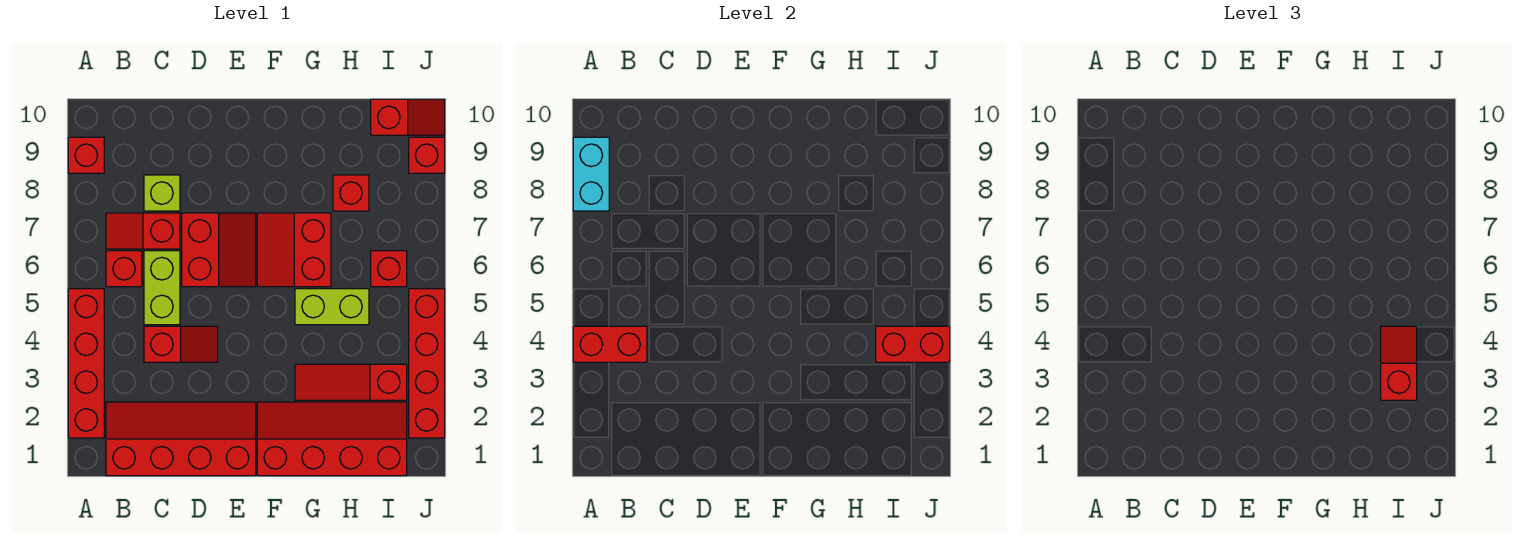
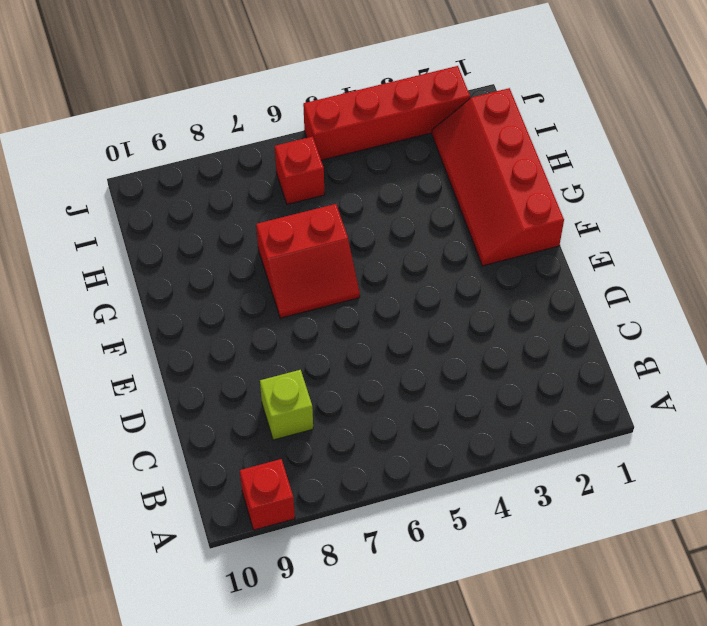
none -> red 1x4 brick [68,289,104,438]
none -> red 2x4 slope [106,402,256,476]
none -> red 1x1 brick [106,251,142,287]

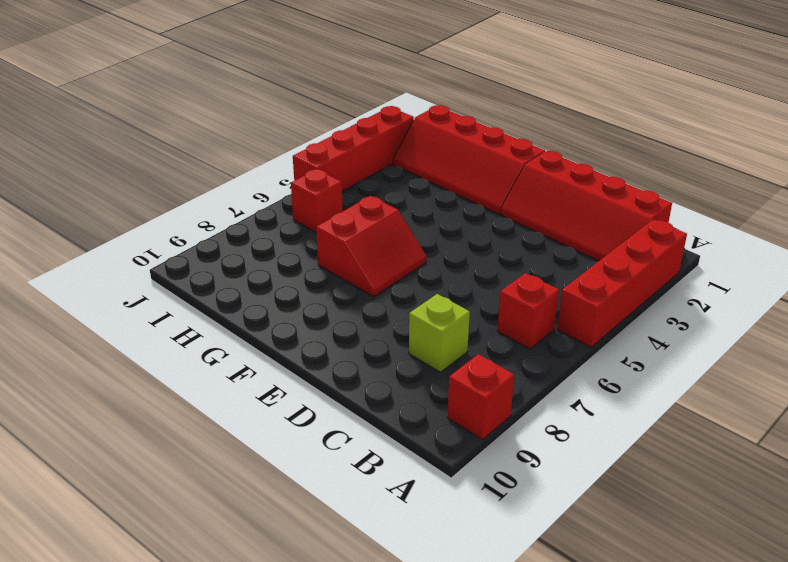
none -> red 1x2 slope [106,213,180,249]
none -> red 1x2 slope [144,326,218,362]
none -> lime 1x2 brick [144,251,180,325]

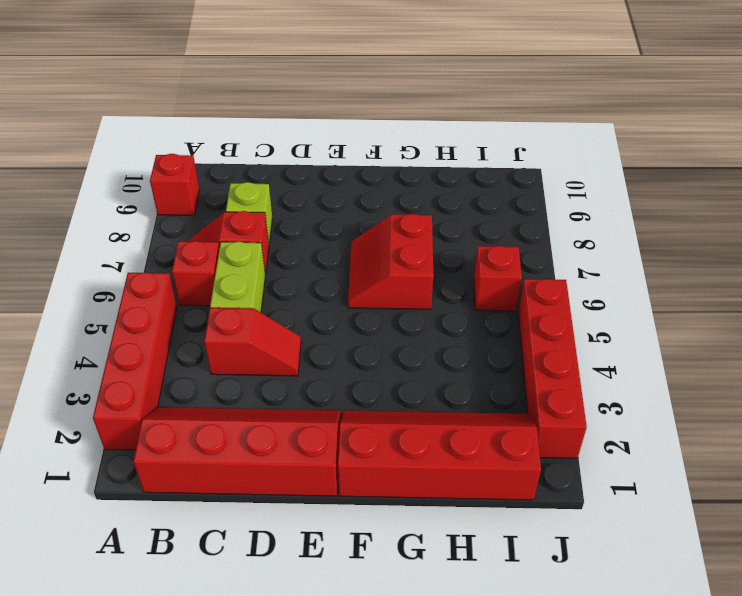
none -> red 2x2 slope [182,213,256,287]
none -> red 1x3 slope [295,364,407,400]
none -> lime 1x2 brick [295,289,369,325]

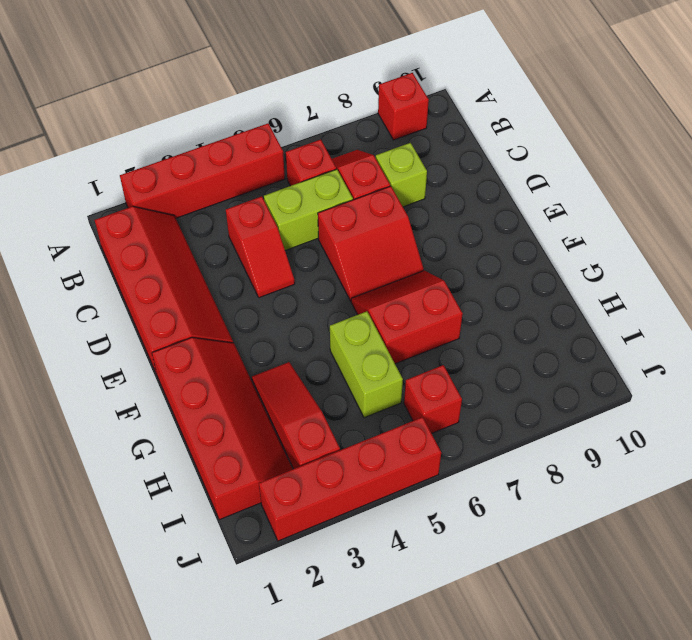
none -> red 1x1 brick [333,175,369,211]
none -> red 1x2 slope [371,99,445,135]
none -> red 1x1 brick [409,137,445,173]

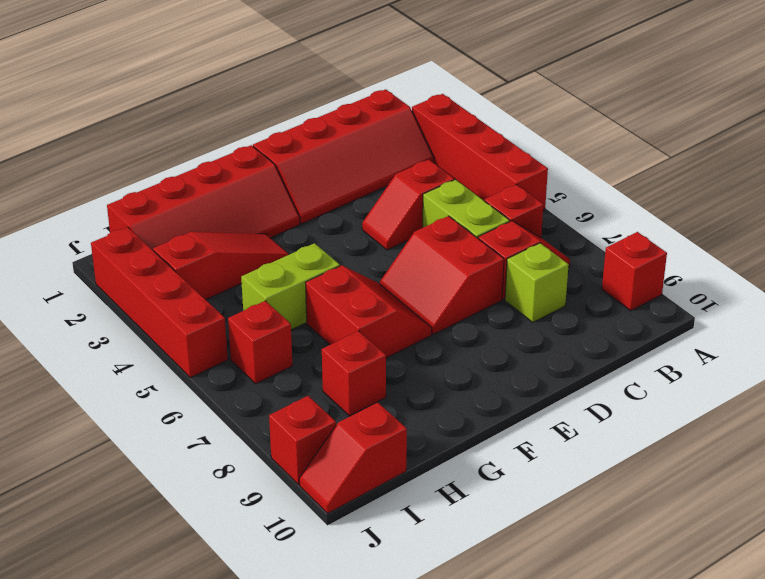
none -> red 1x2 brick [573,326,647,362]
none -> cyan 1x2 brick [573,137,609,211]
none -> red 1x2 brick [876,326,950,362]

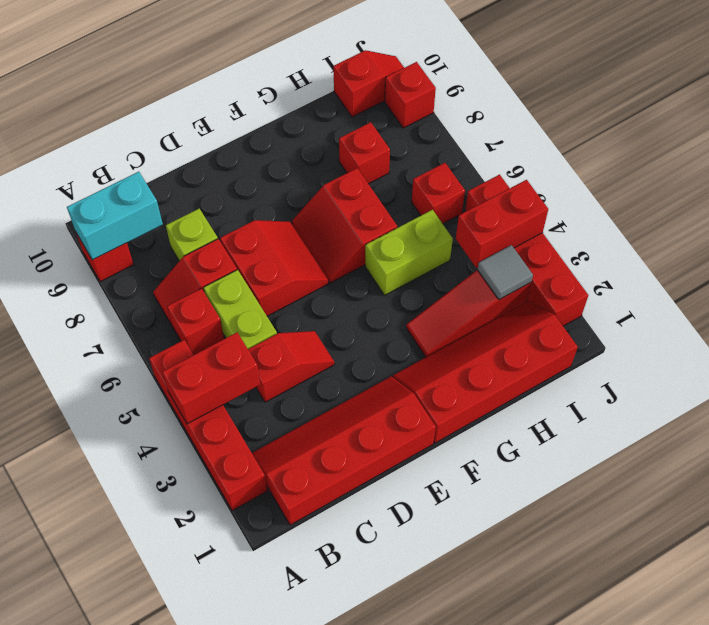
cyan 1x2 brick [67,172,163,260] -> cyan 1x2 brick turned to [573,137,609,211]
grey 1x1 tile [478,245,533,299] -> none
none -> red 1x2 slope [1381,326,1417,400]

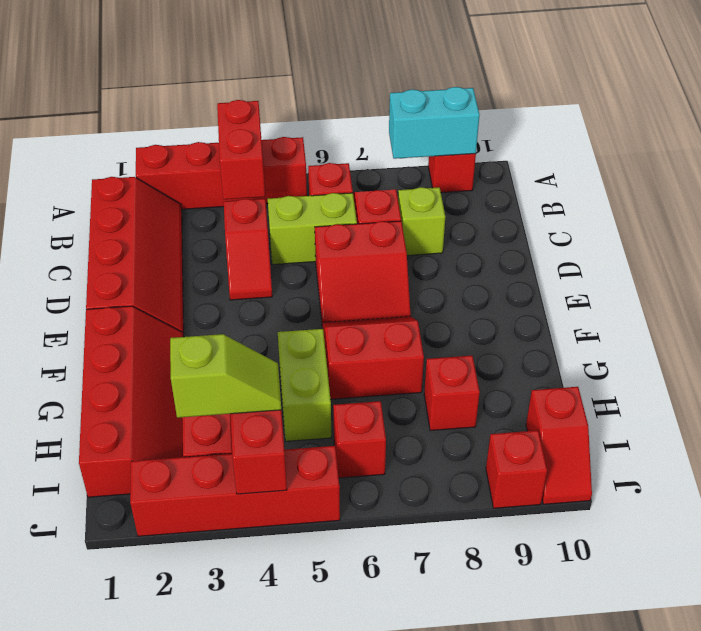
lime 1x2 slope [170,334,281,418] -> red 1x2 slope [1381,326,1417,400]

